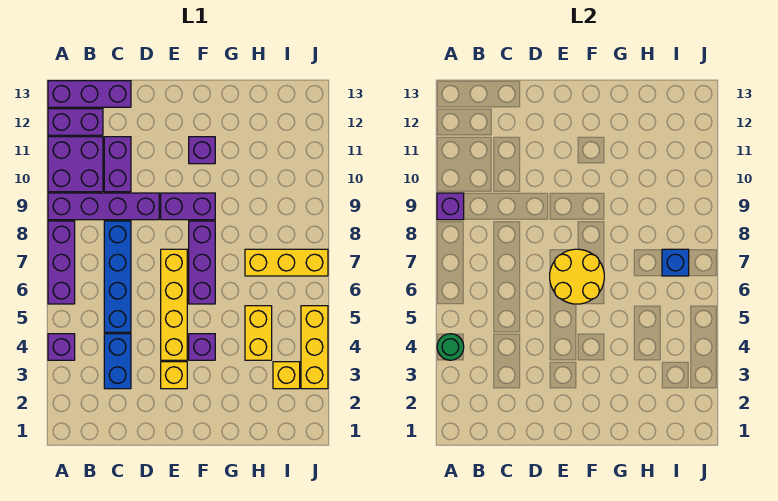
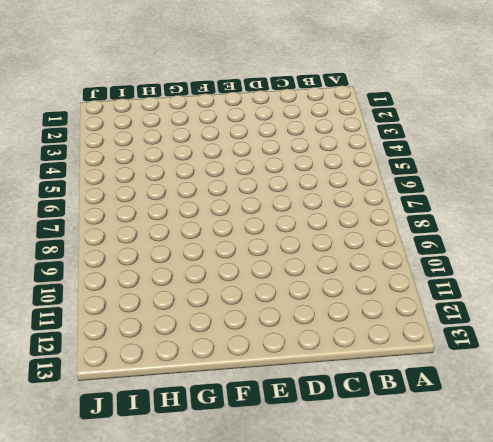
none -> purple 1x1 brick [48,334,75,360]
none -> purple 1x3 brick [48,221,75,304]
none -> purple 1x4 brick [48,193,159,220]

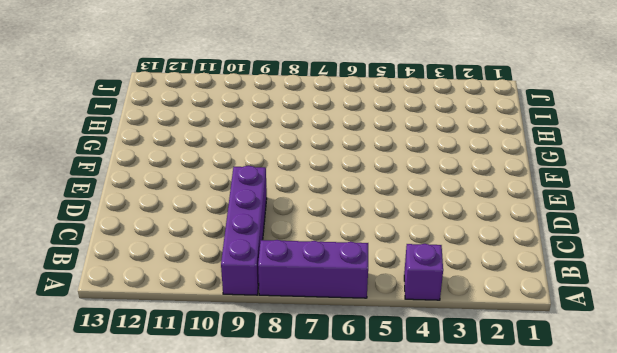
none -> purple 2x2 brick [48,137,103,192]
none -> purple 1x2 brick [48,109,103,135]
none -> purple 1x3 brick [48,81,131,107]

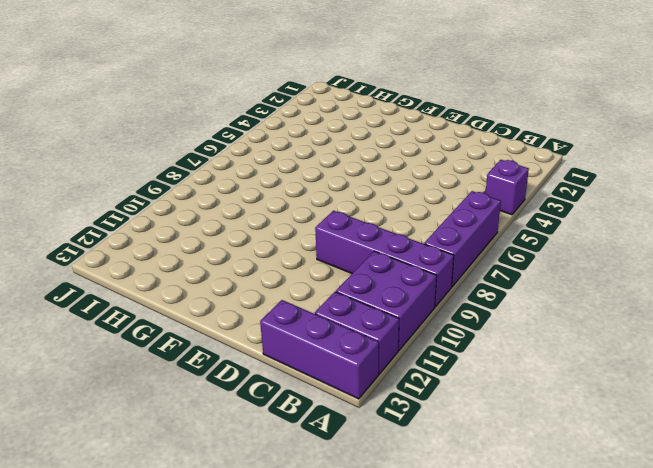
none -> blue 1x2 brick [104,334,131,389]
none -> blue 1x4 brick [104,221,131,332]
none -> purple 1x2 brick [104,137,131,192]

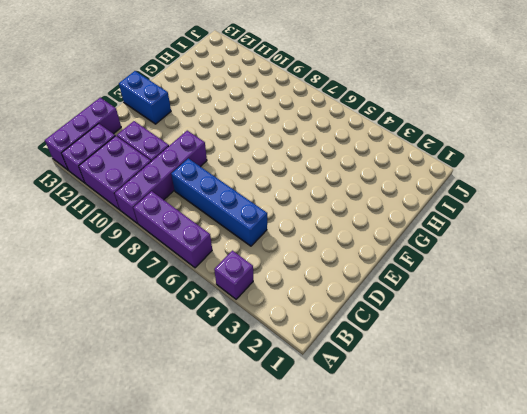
blue 1x2 brick [119,71,171,124] -> blue 1x2 brick moved to [104,334,131,389]
none -> yellow 1x1 brick [161,362,187,389]
none -> yellow 1x4 brick [161,249,187,360]
none -> purple 1x2 brick [161,193,215,220]

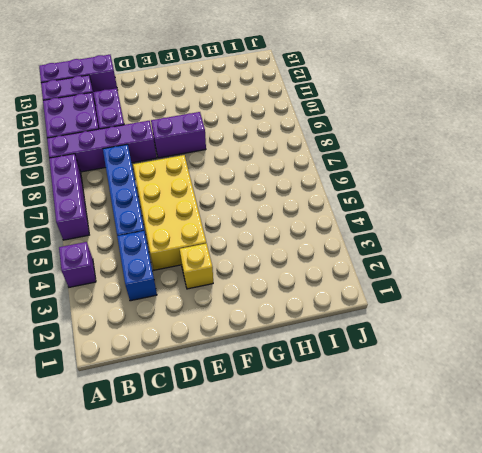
yellow 2x4 brick [133,155,206,270] -> yellow 1x4 brick [161,249,187,360]
none -> purple 1x1 brick [189,334,215,360]
none -> purple 1x3 brick [189,221,215,304]
none -> purple 1x1 brick [189,137,215,164]

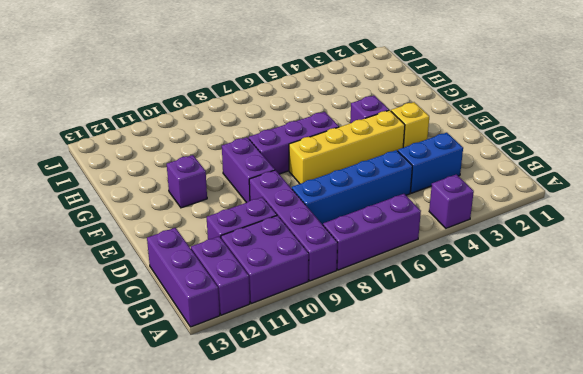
none -> yellow 1x2 brick [245,306,272,360]
none -> yellow 1x3 brick [245,249,328,276]
none -> yellow 1x1 brick [273,362,300,389]

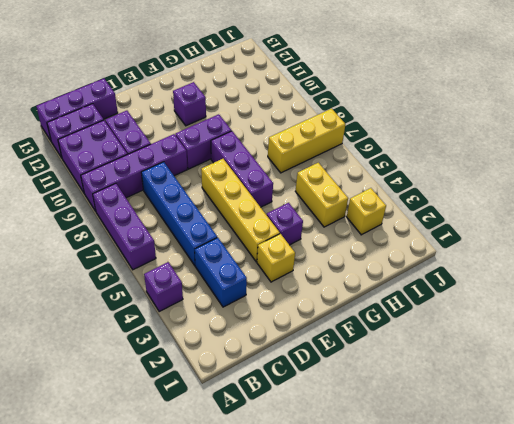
none -> yellow 1x3 brick [301,306,328,389]
none -> green 1x1 round brick [437,334,464,360]
none -> purple 1x1 brick [437,193,464,220]

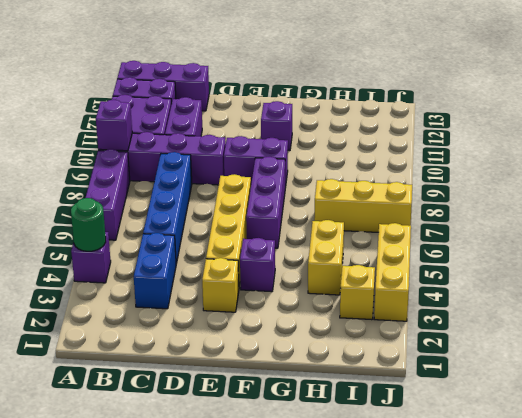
none -> yellow 2x2 round brick [550,249,604,304]
none -> blue 1x1 brick [662,249,689,276]

